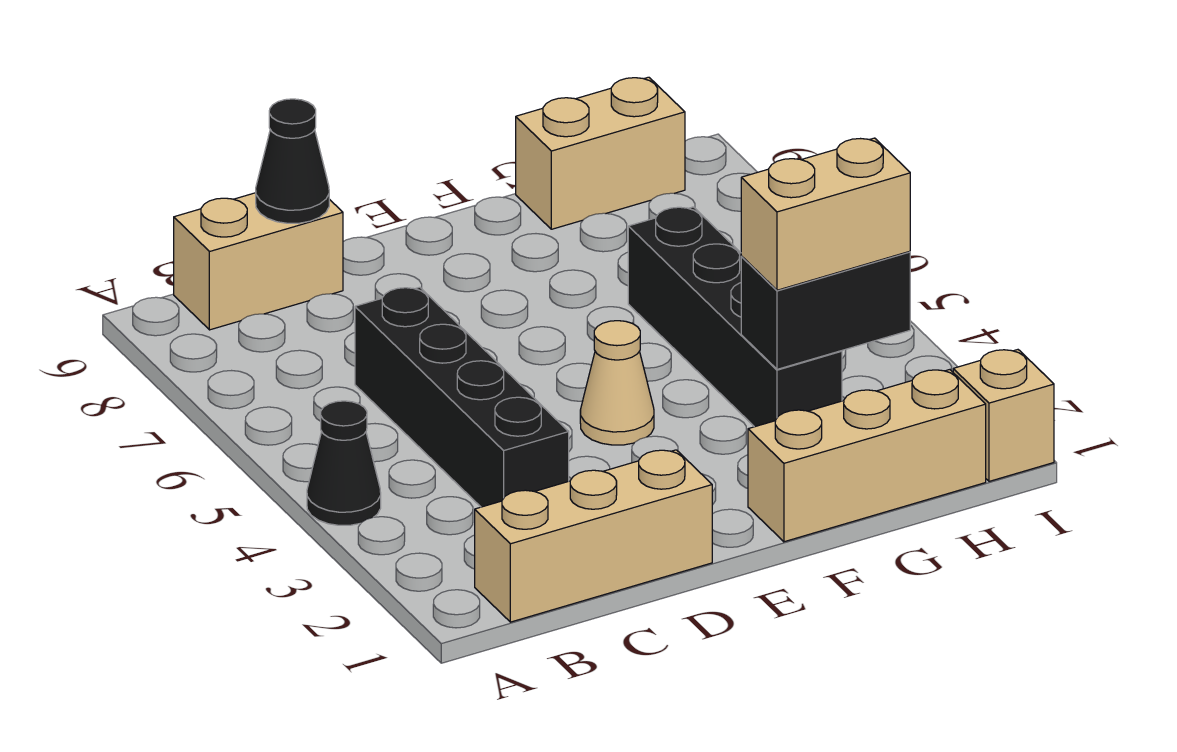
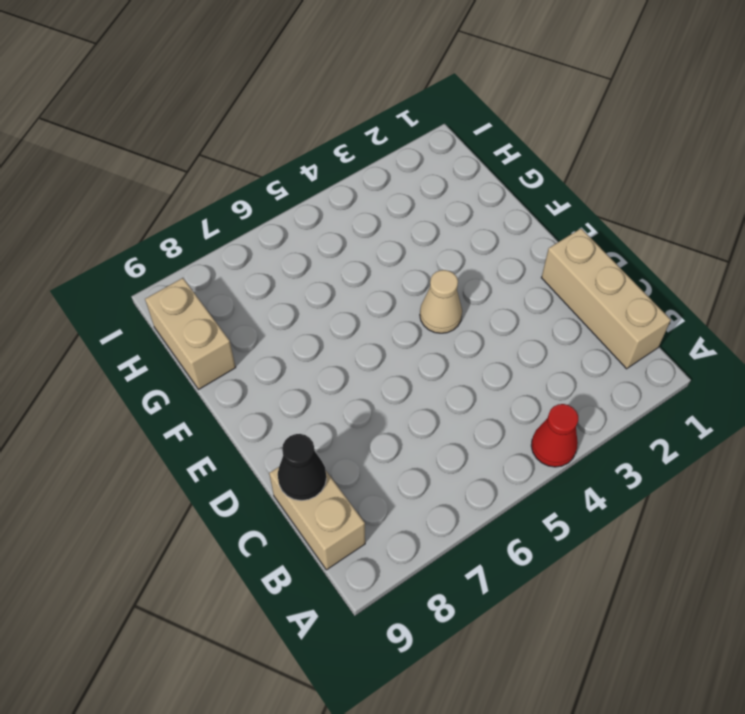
red 1x1 cone [531,404,578,467] -> black 1x1 cone [307,401,381,525]
none -> black 1x4 brick [355,287,569,507]
none -> tan 1x3 brick [748,370,986,542]
none -> black 1x4 brick [628,207,842,427]

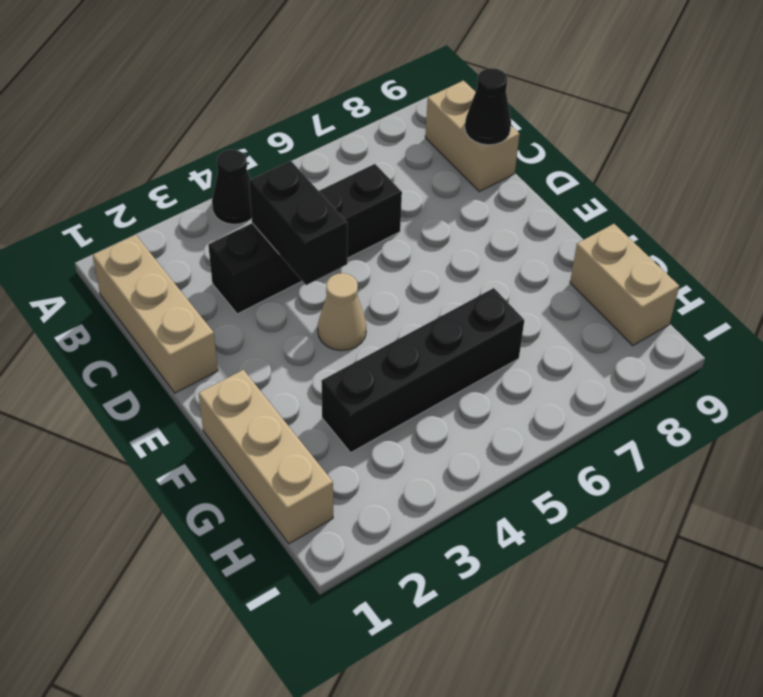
black 1x2 brick [249,161,347,285] -> black 1x2 brick moved to [741,251,910,369]
none -> tan 1x1 brick [953,350,1054,481]
none -> tan 1x2 brick [741,138,910,290]

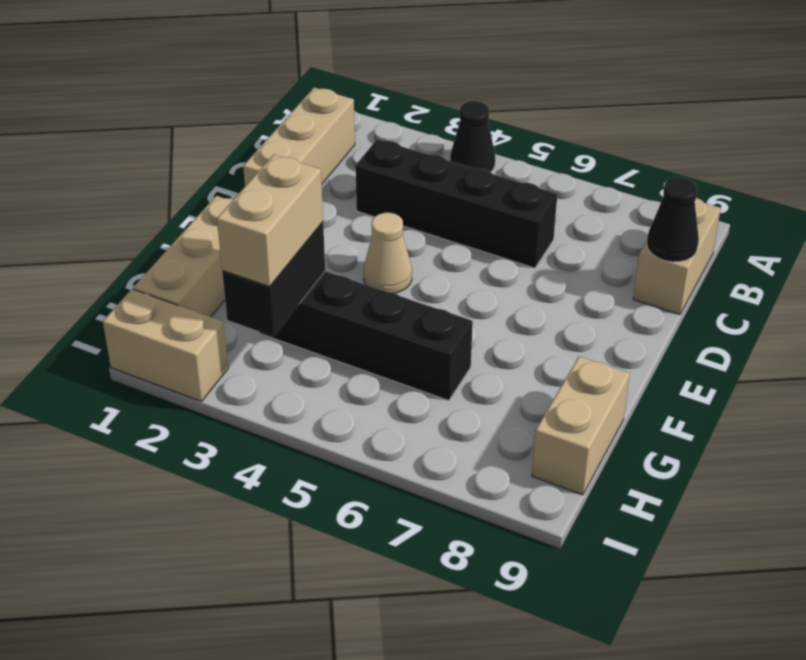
tan 1x2 brick [103,289,228,402] -> tan 1x1 brick [953,350,1054,481]

